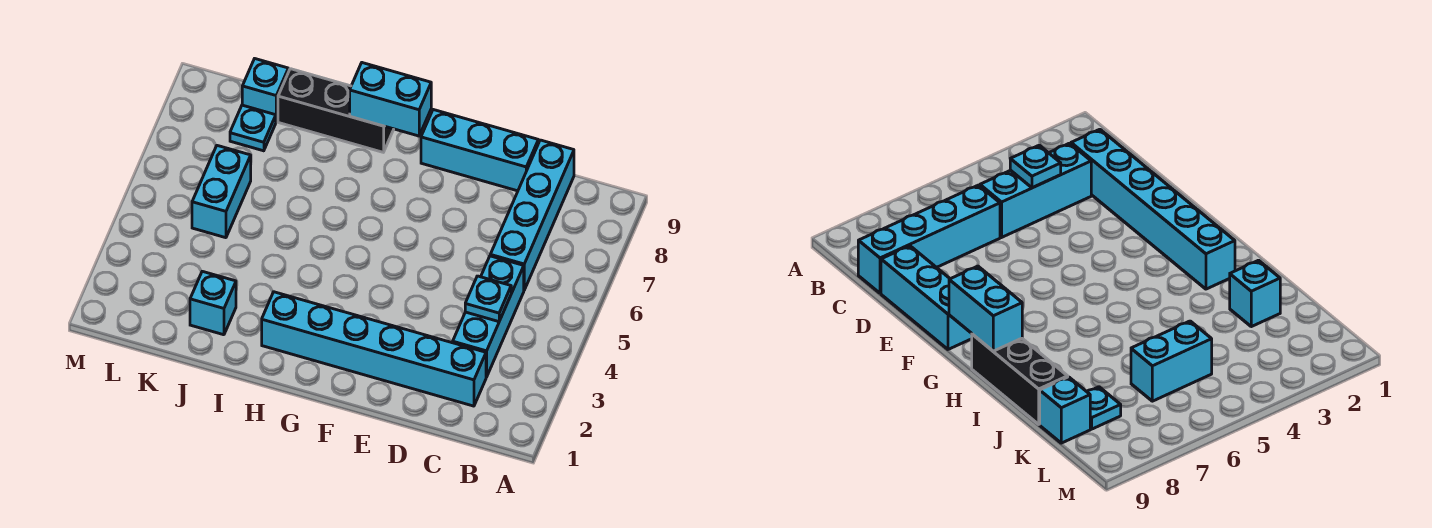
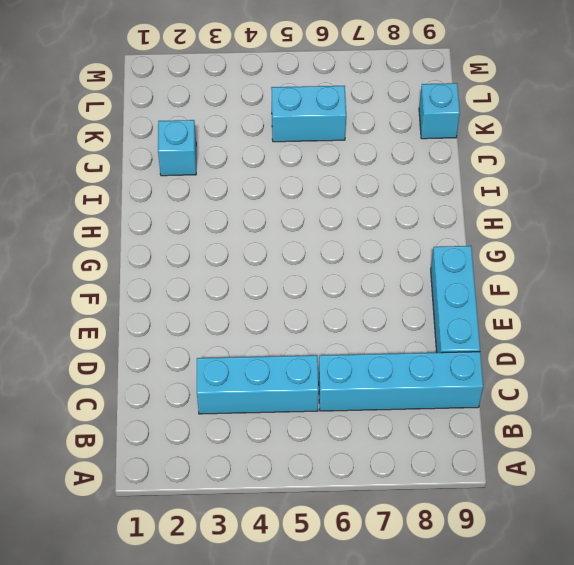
none -> cyan 1x6 brick [262,292,486,406]
none -> black 1x3 brick [278,69,394,152]

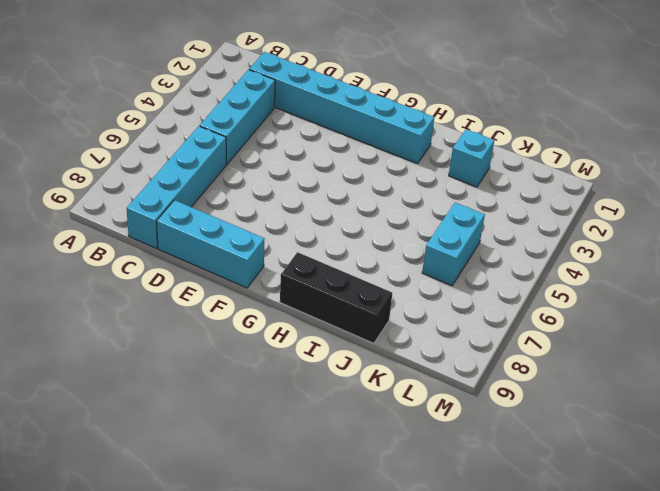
none -> cyan 1x1 plate [230,105,276,151]
none -> cyan 1x1 brick [242,59,288,122]

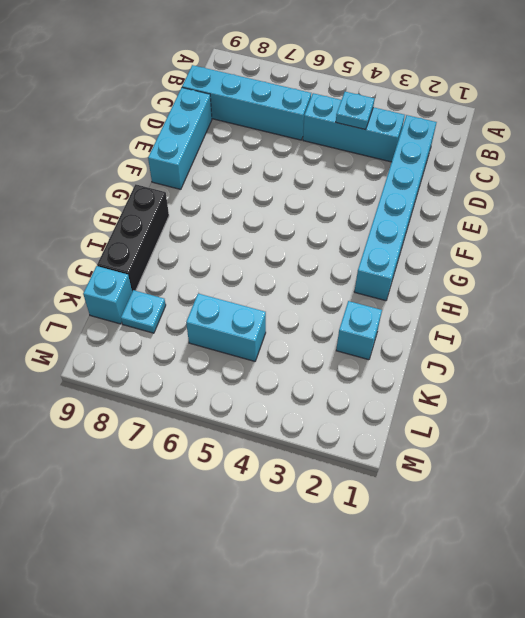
none -> cyan 1x2 brick [350,63,431,136]

